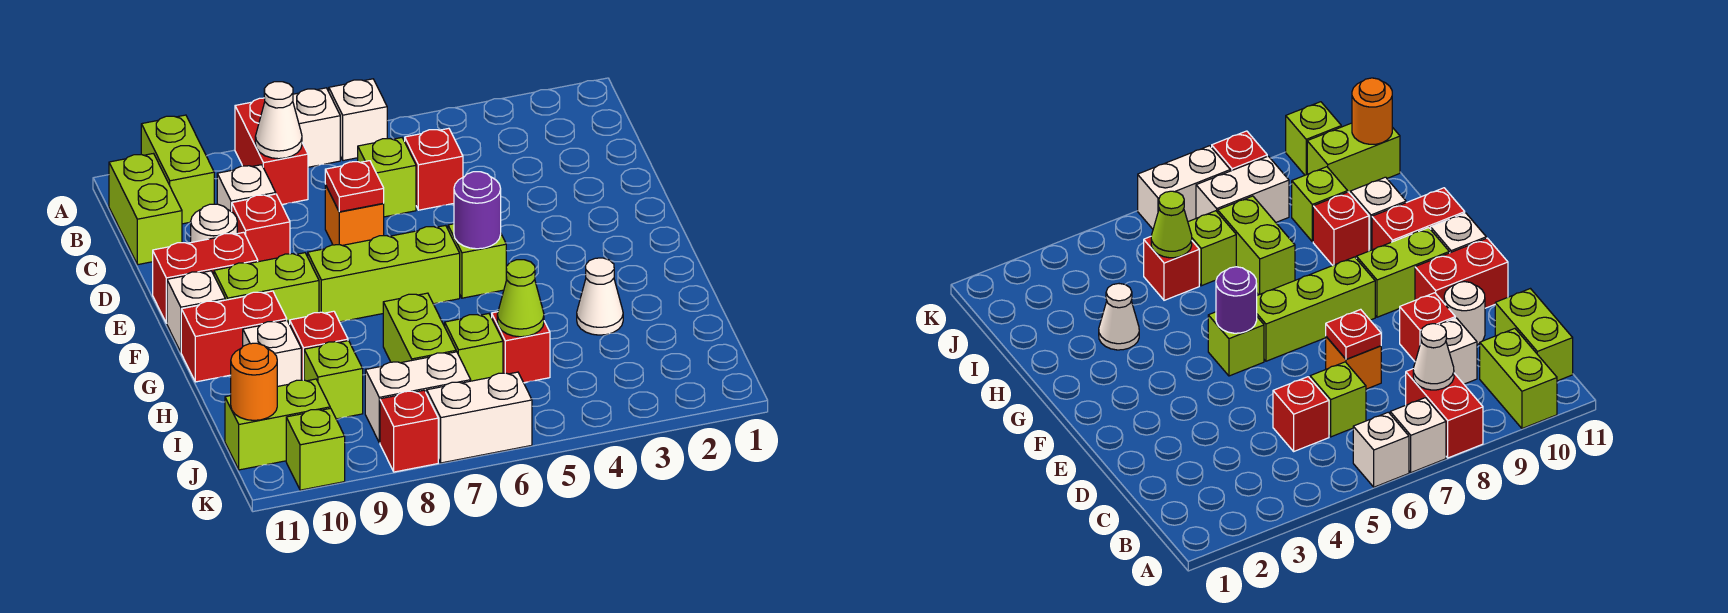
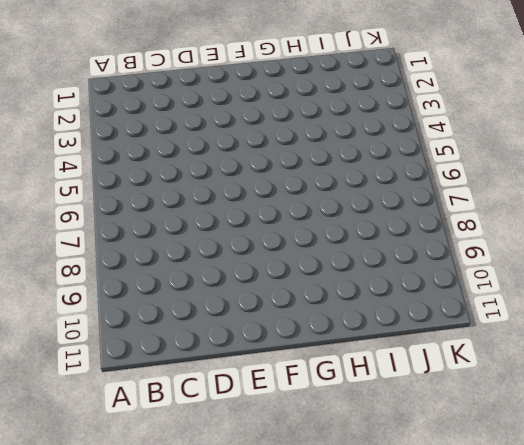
none -> white 1x1 brick [329,79,387,161]
none -> white 1x1 brick [293,88,340,167]
none -> red 1x2 brick [235,98,308,204]
none -> lime 1x2 brick [141,115,214,224]

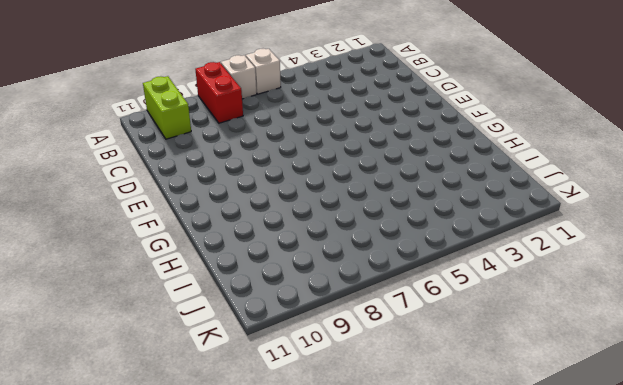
none -> lime 1x2 brick [109,154,182,265]
none -> red 1x1 brick [405,128,463,210]
none -> lime 1x1 brick [358,138,416,217]
none -> white 1x1 brick [217,165,276,212]

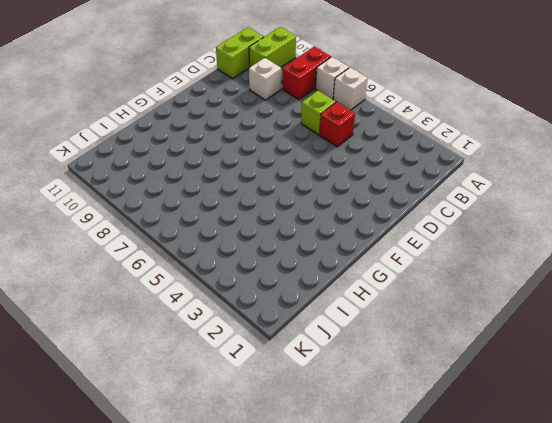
none -> orange 1x1 brick [325,185,384,245]
none -> red 1x1 brick [232,194,290,262]
none -> white 1x1 round brick [191,204,237,242]
none -> red 1x2 brick [153,232,258,323]

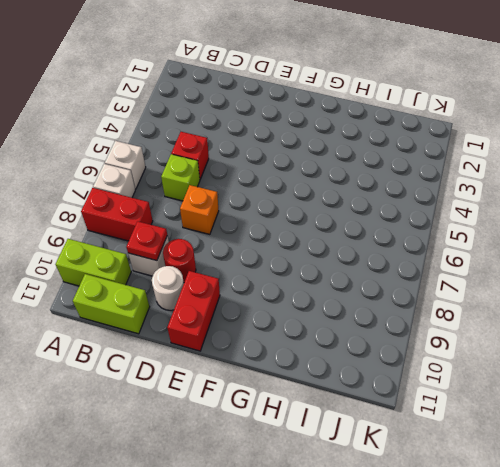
red 1x1 plate [126,221,167,261] -> red 1x1 plate moved to [325,161,384,212]
red 1x1 round brick [163,239,196,282] -> red 1x1 brick [232,194,290,262]
none -> lime 1x1 brick [448,224,506,298]
none -> lime 1x3 brick [308,225,460,322]
none -> lime 1x2 brick [214,253,319,324]
none -> white 1x1 brick [167,271,225,352]

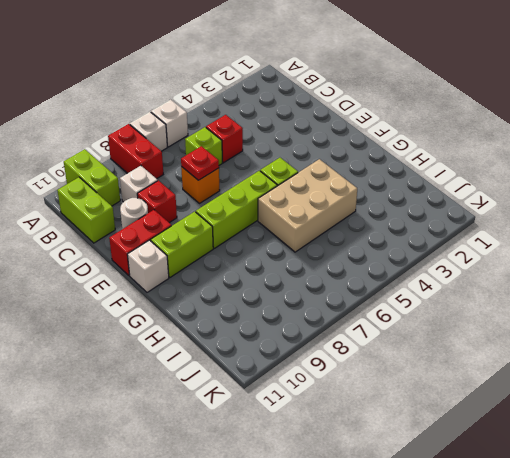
tan 2x3 brick [258,159,357,252] -> none
none -> red 1x2 brick [181,291,287,382]
none -> white 1x1 cone [577,258,623,335]
none -> lime 1x2 brick [383,293,456,363]
none -> red 1x1 brick [290,311,348,380]

